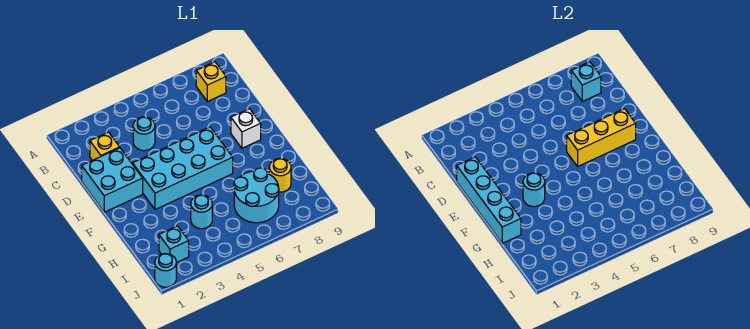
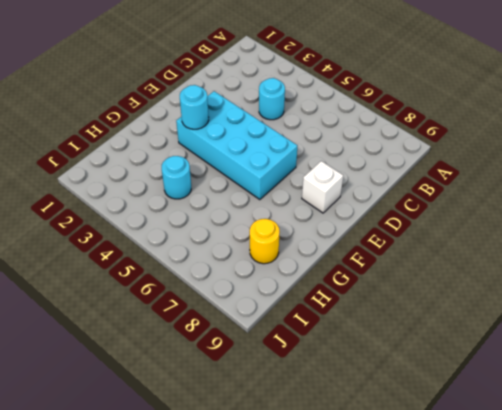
none -> yellow 1x1 brick [196,62,226,101]
none -> yellow 1x1 brick [90,132,120,160]
none -> cyan 2x2 brick [82,148,143,212]

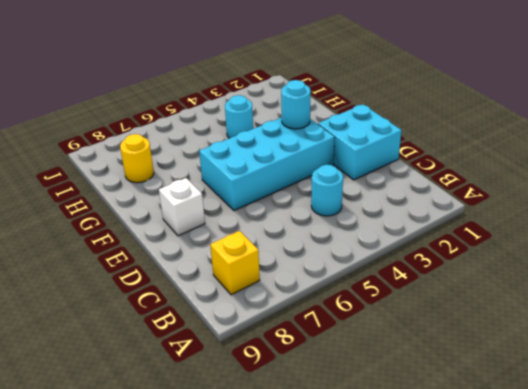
none -> yellow 1x1 brick [90,132,120,160]
none -> cyan 2x2 round brick [234,168,279,223]
none -> cyan 1x1 brick [159,226,189,263]

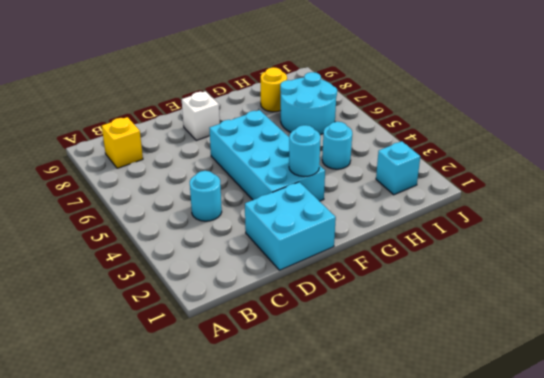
none -> yellow 1x1 brick [90,132,120,160]
none -> cyan 1x1 round brick [155,254,176,287]
none -> cyan 1x1 brick [571,62,601,101]

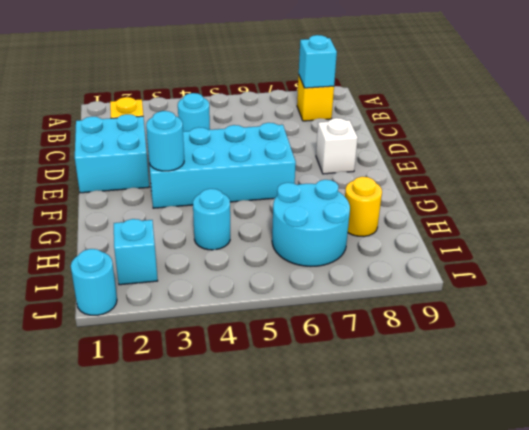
none -> cyan 1x4 brick [457,157,521,243]
none -> yellow 1x3 brick [567,109,636,166]

